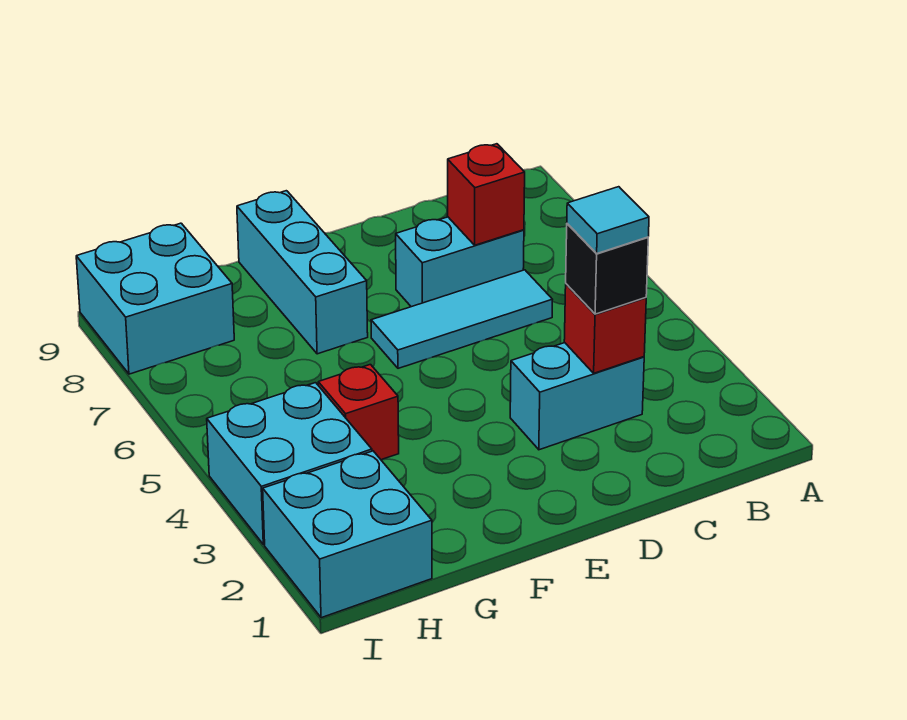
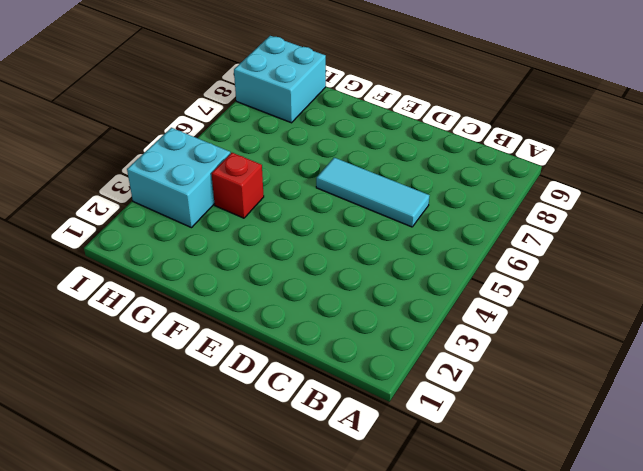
none -> cyan 1x2 brick [510,343,644,450]
none -> cyan 1x2 brick [396,217,524,307]
none -> cyan 1x3 brick [237,191,368,354]

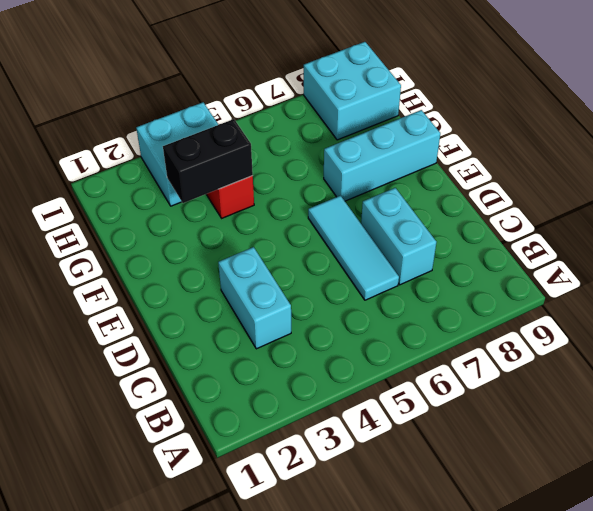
black 1x2 brick [163,119,253,203] -> none
none -> cyan 2x2 brick [263,451,432,618]
none -> red 1x1 brick [564,284,646,373]
none -> red 1x1 brick [448,144,525,245]

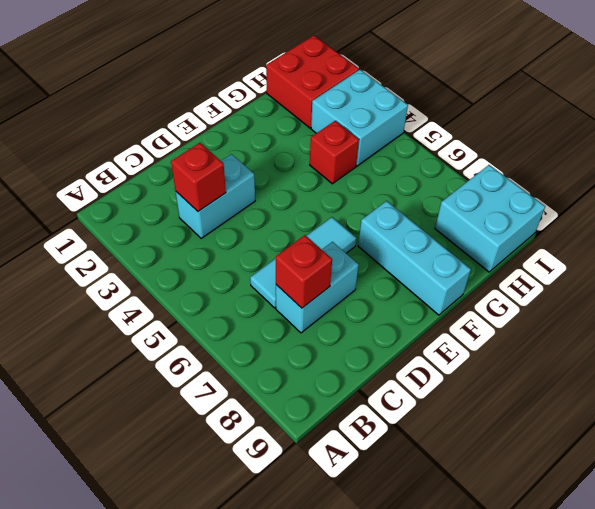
red 2x2 brick [266,36,359,128] -> cyan 2x2 brick [263,451,432,618]
none -> black 1x1 brick [566,224,648,314]
none -> cyan 1x1 tile [567,187,649,253]

